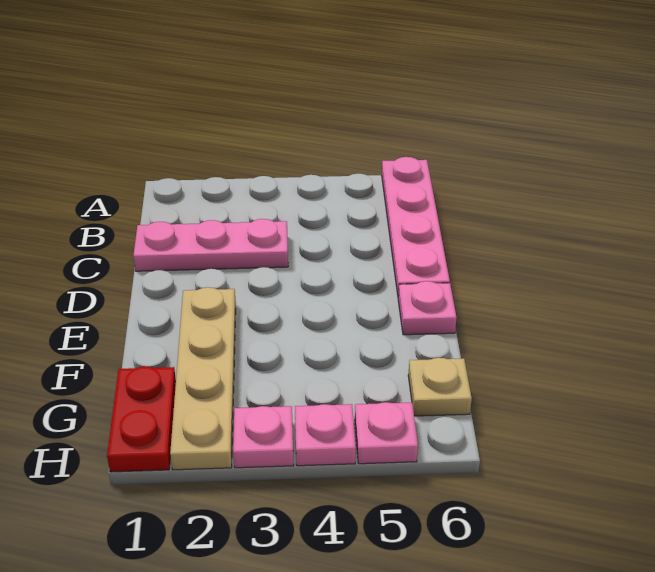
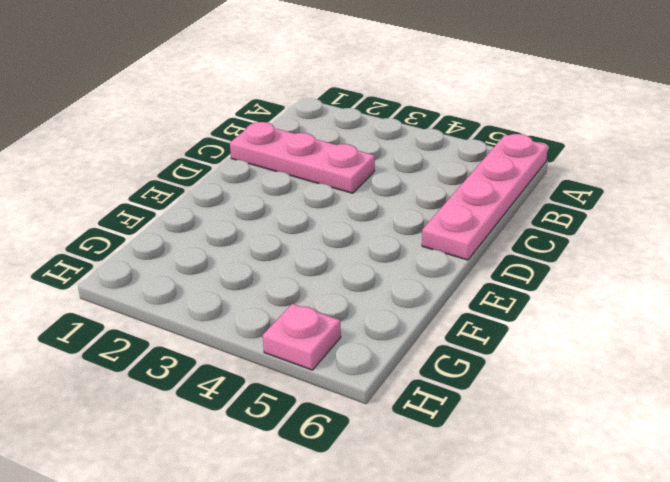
none -> tan 1x4 plate [170,287,236,470]
none -> pink 1x1 plate [398,281,457,335]

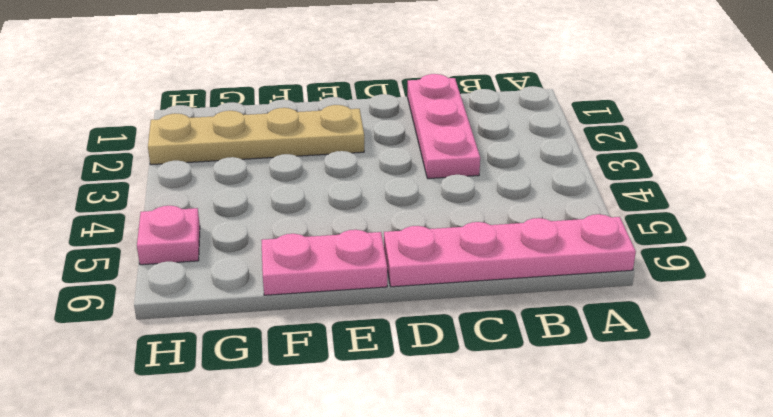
pink 1x2 plate [261,230,387,295] -> pink 1x1 plate [398,281,457,335]
none -> red 1x2 plate [107,366,176,472]
none -> tan 1x1 plate [408,358,472,416]

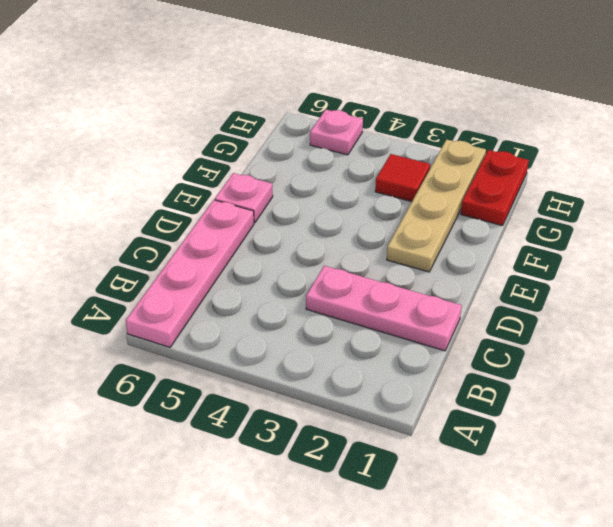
red 1x1 tile [375,154,430,202] -> none
none -> tan 1x1 plate [408,358,472,416]
none -> pink 1x1 plate [233,406,294,468]

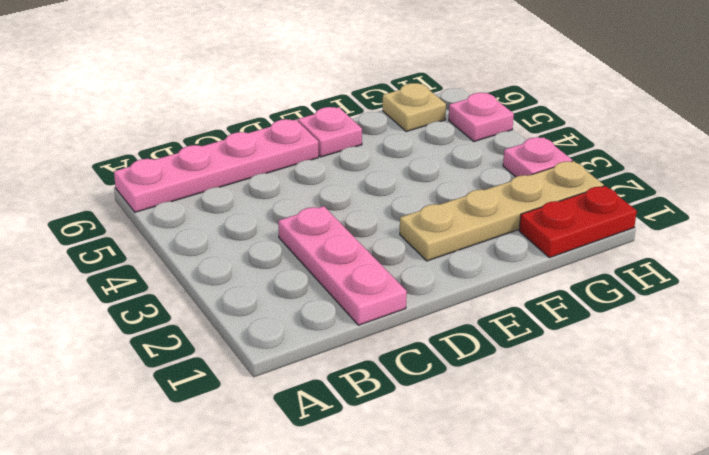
none -> pink 1x1 plate [295,404,356,466]

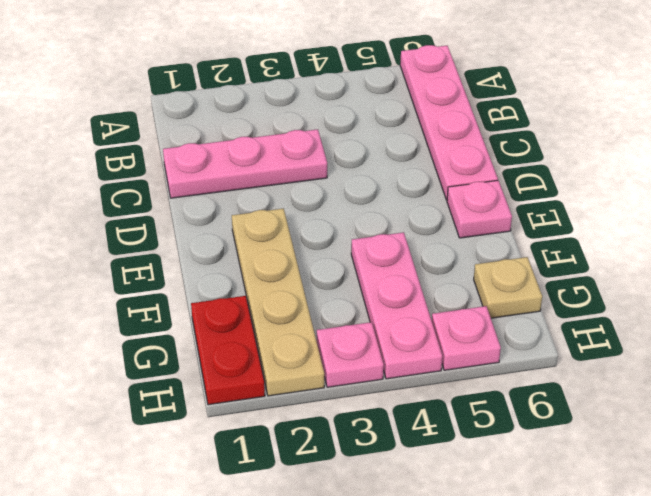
pink 1x3 plate [351,232,442,379] -> pink 1x1 plate [295,404,356,466]

